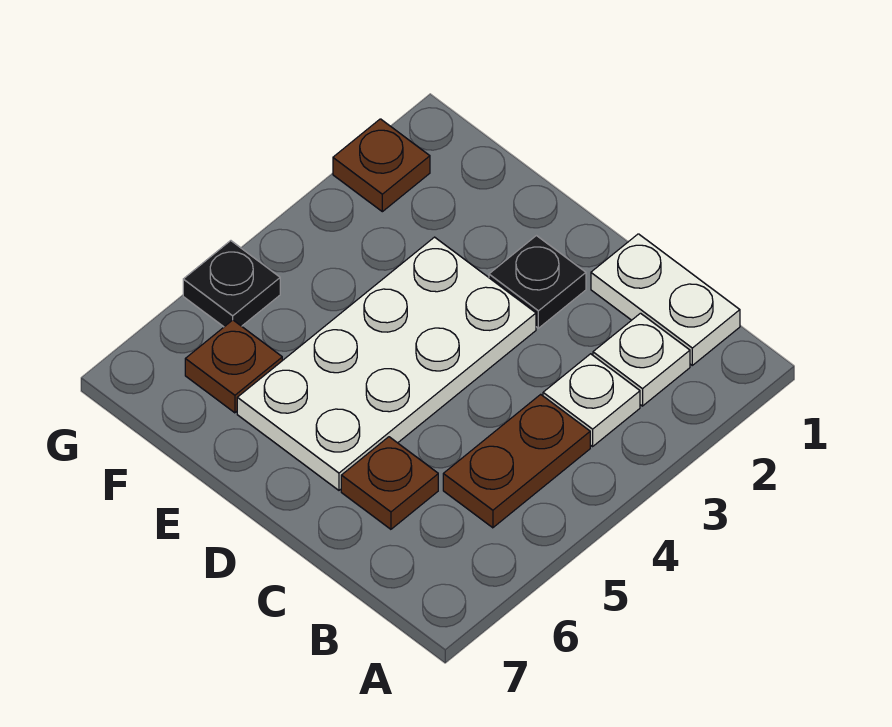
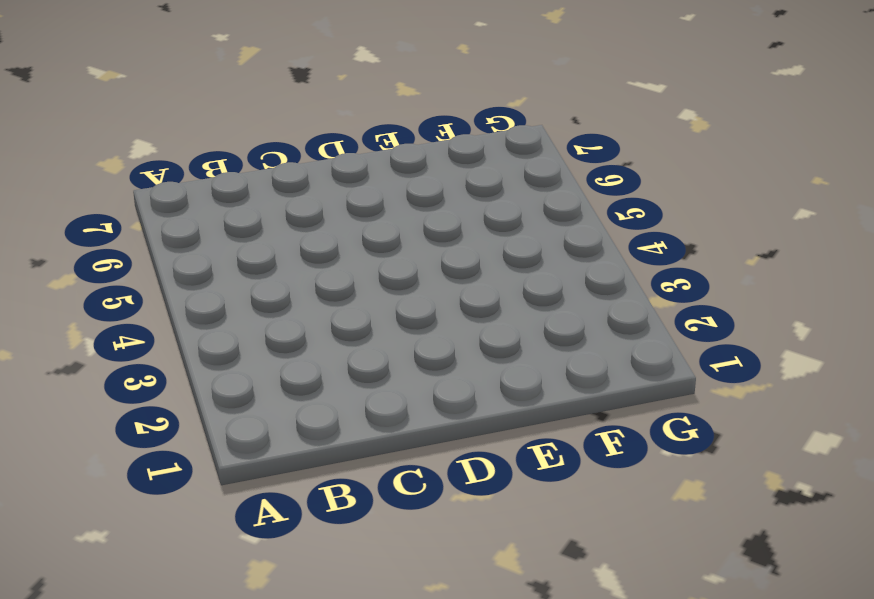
none -> white 1x2 plate [591,234,740,365]
none -> white 1x1 plate [593,313,690,406]

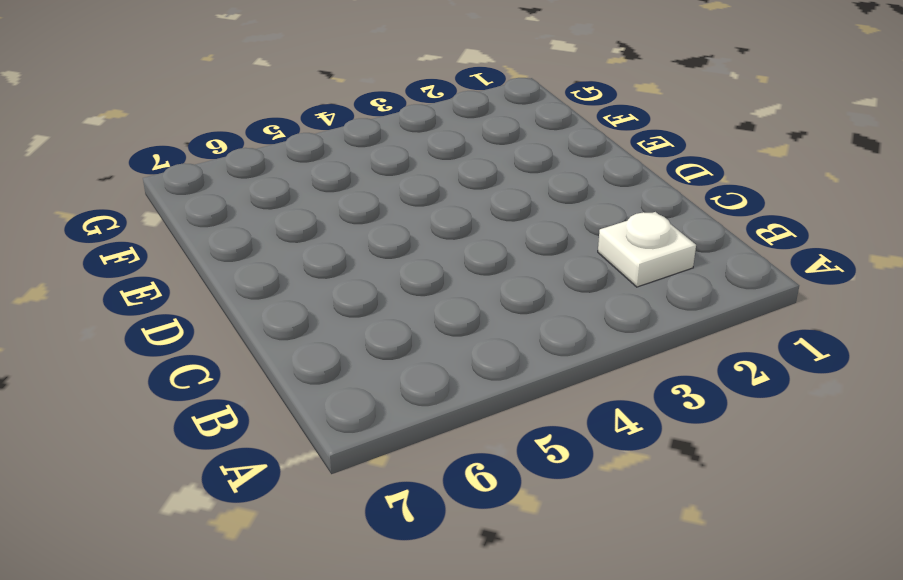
none -> white 1x2 plate [591,234,740,365]
none -> white 1x1 plate [543,354,640,446]

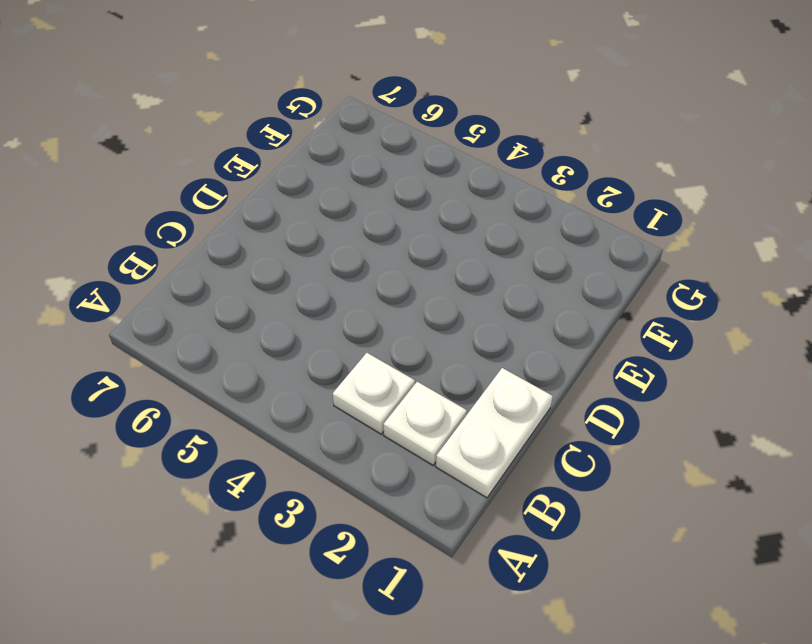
none -> brown 1x2 plate [443,394,590,528]
none -> brown 1x1 plate [341,437,438,529]

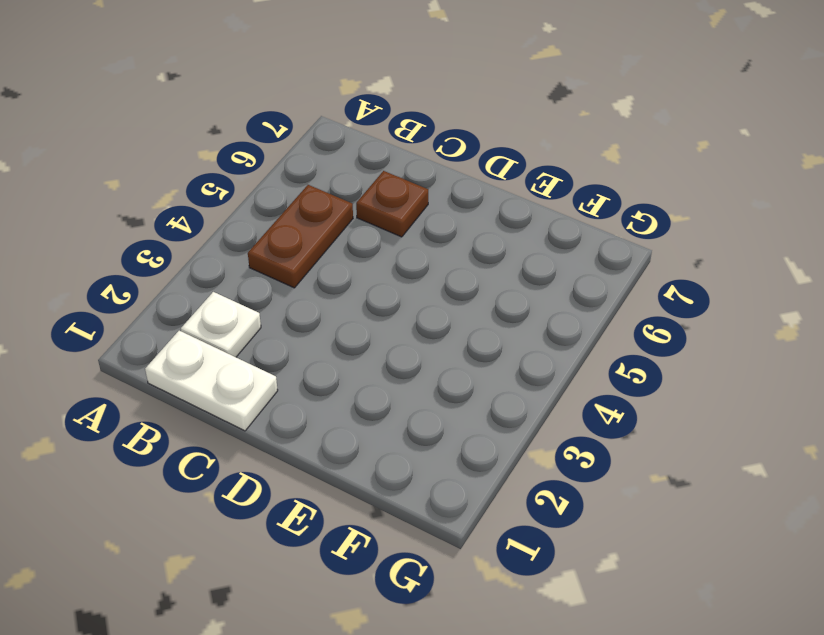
none -> white 1x1 plate [543,354,640,446]
none -> black 1x1 plate [489,236,586,328]

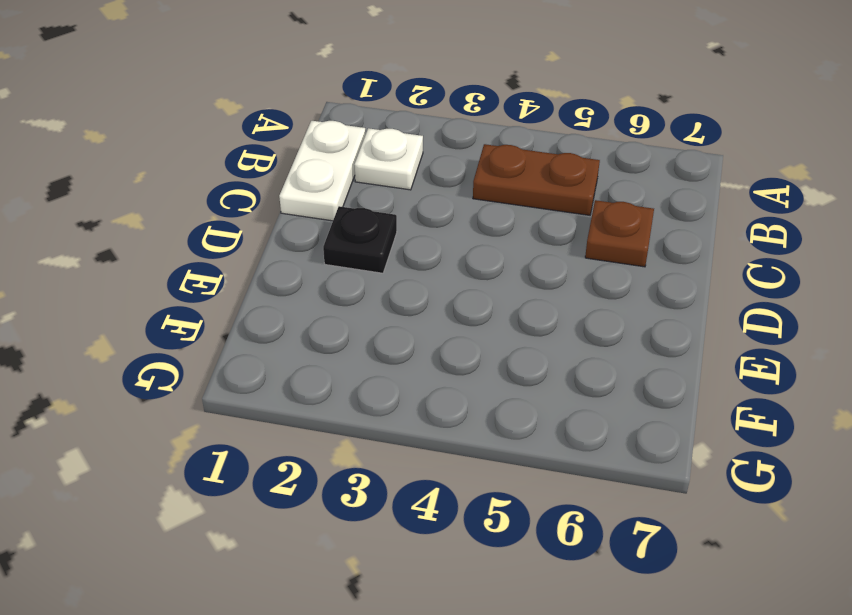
none -> white 1x1 plate [543,354,640,446]
none -> white 2x4 plate [237,237,536,490]

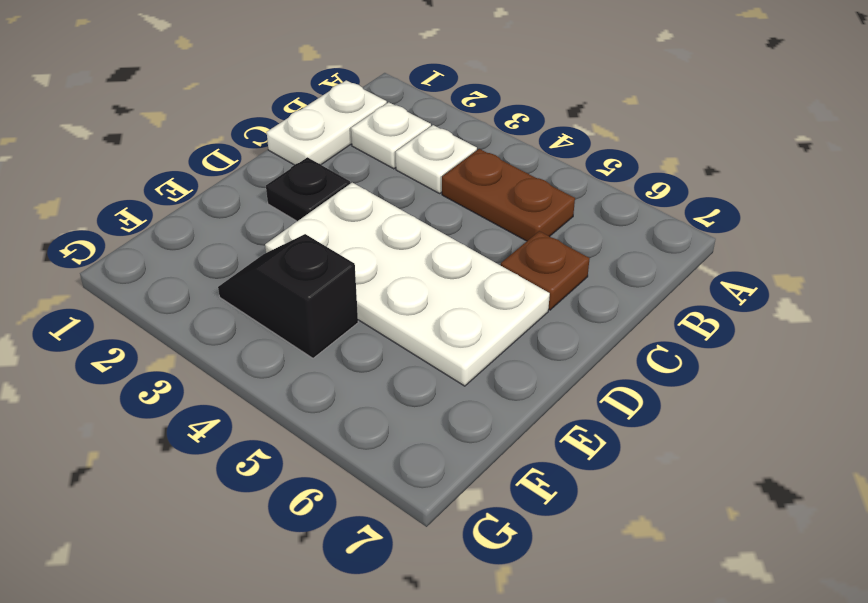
black 1x2 slope [218,234,358,358] -> none
none -> brown 1x1 plate [185,320,282,413]
none -> brown 1x1 plate [333,119,430,212]

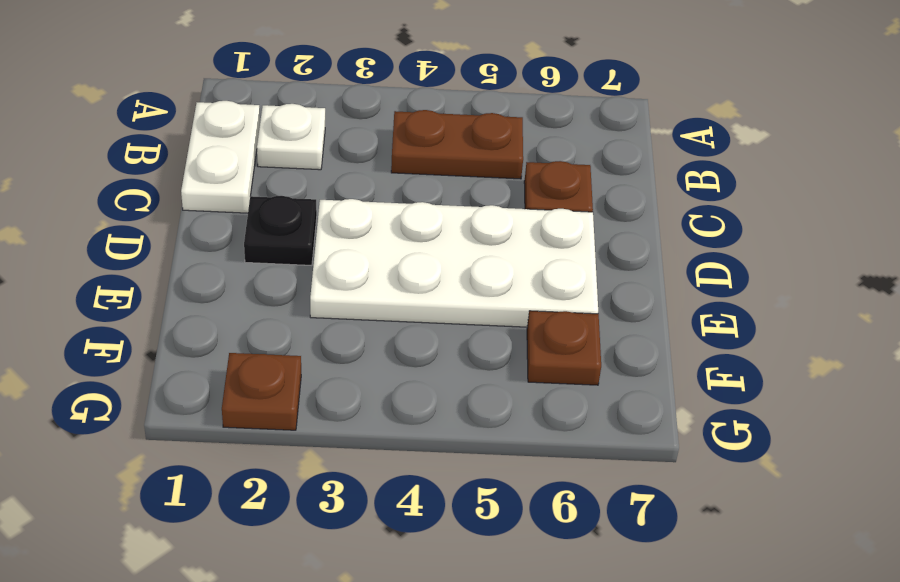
none -> white 1x1 plate [543,354,640,446]
none -> black 1x1 plate [183,241,280,327]

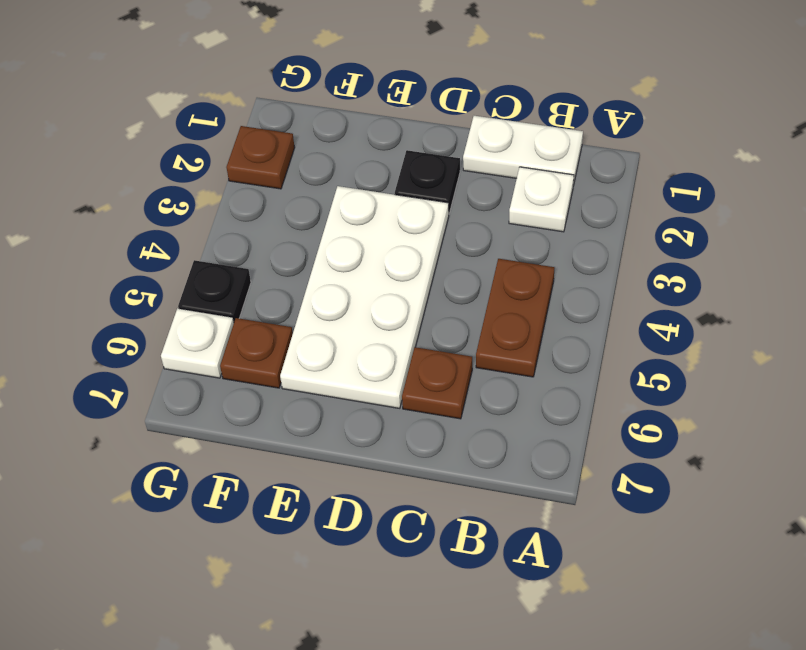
white 1x1 plate [161,308,234,378] -> white 1x1 plate moved to [543,354,640,446]

